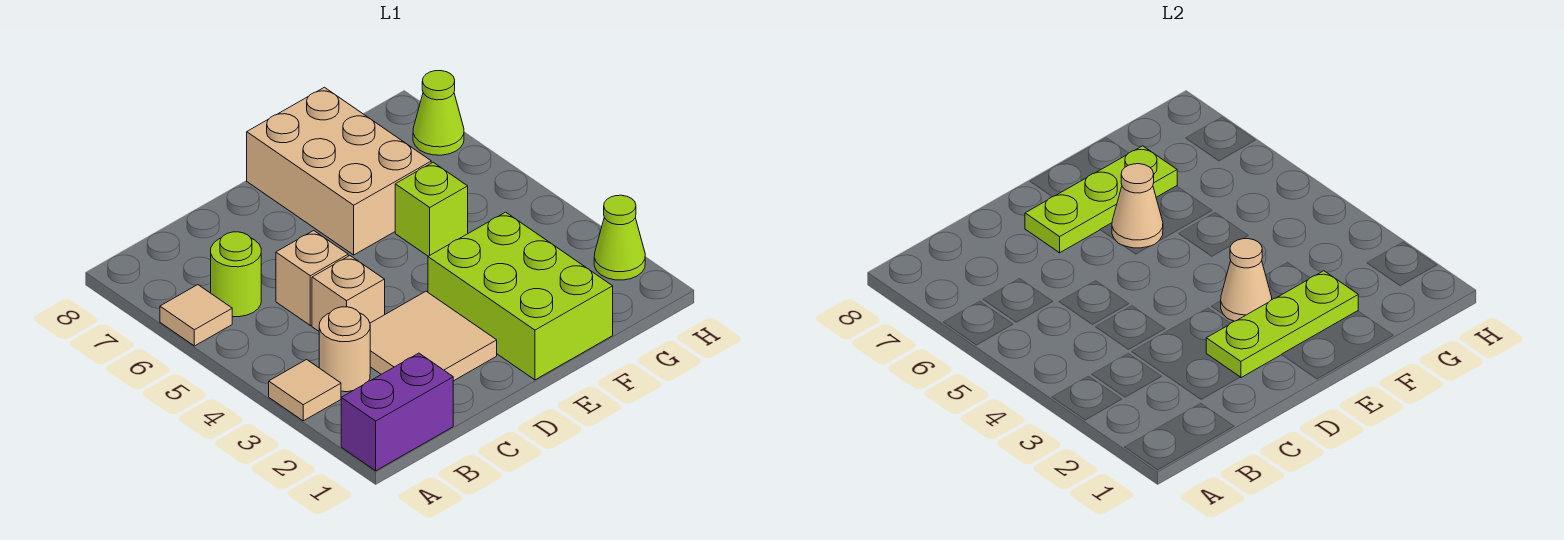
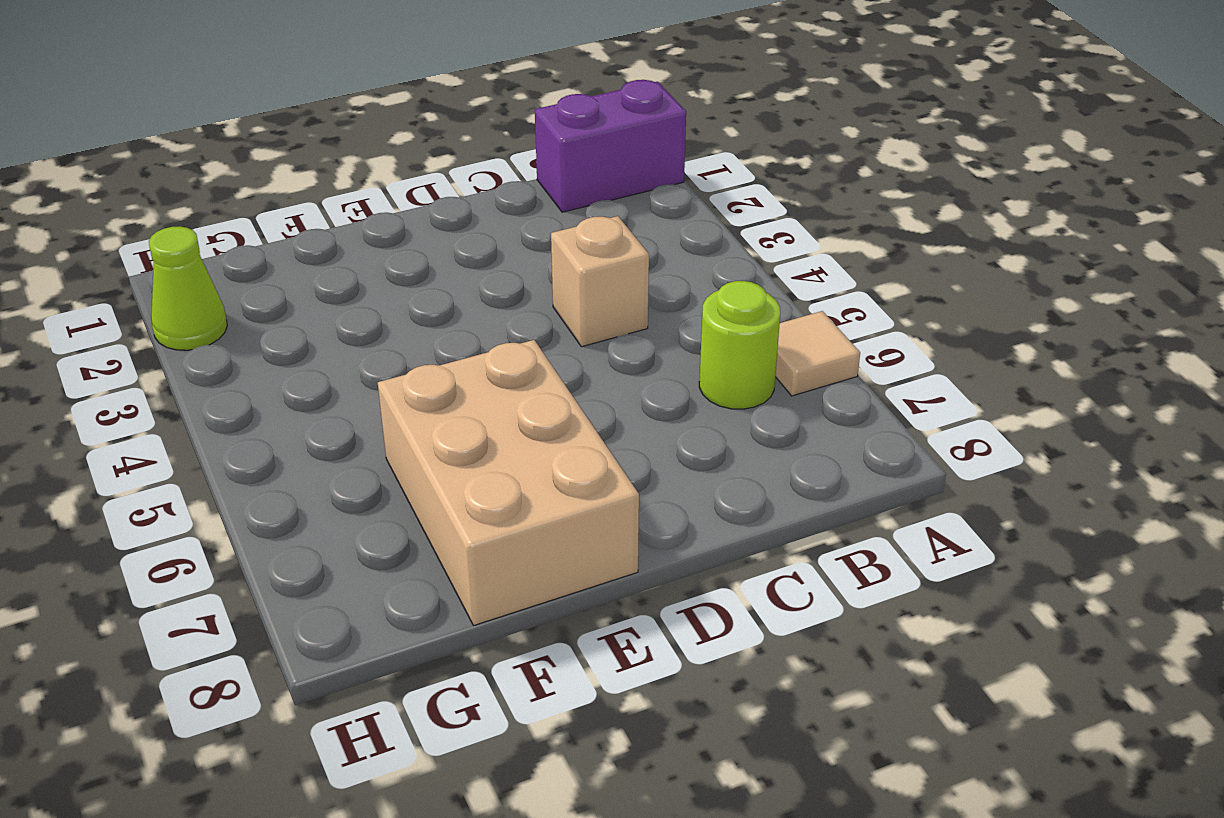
none -> tan 1x1 tile [269,360,341,421]
none -> tan 1x1 round brick [319,307,370,392]
none -> tan 2x2 tile [370,291,497,381]

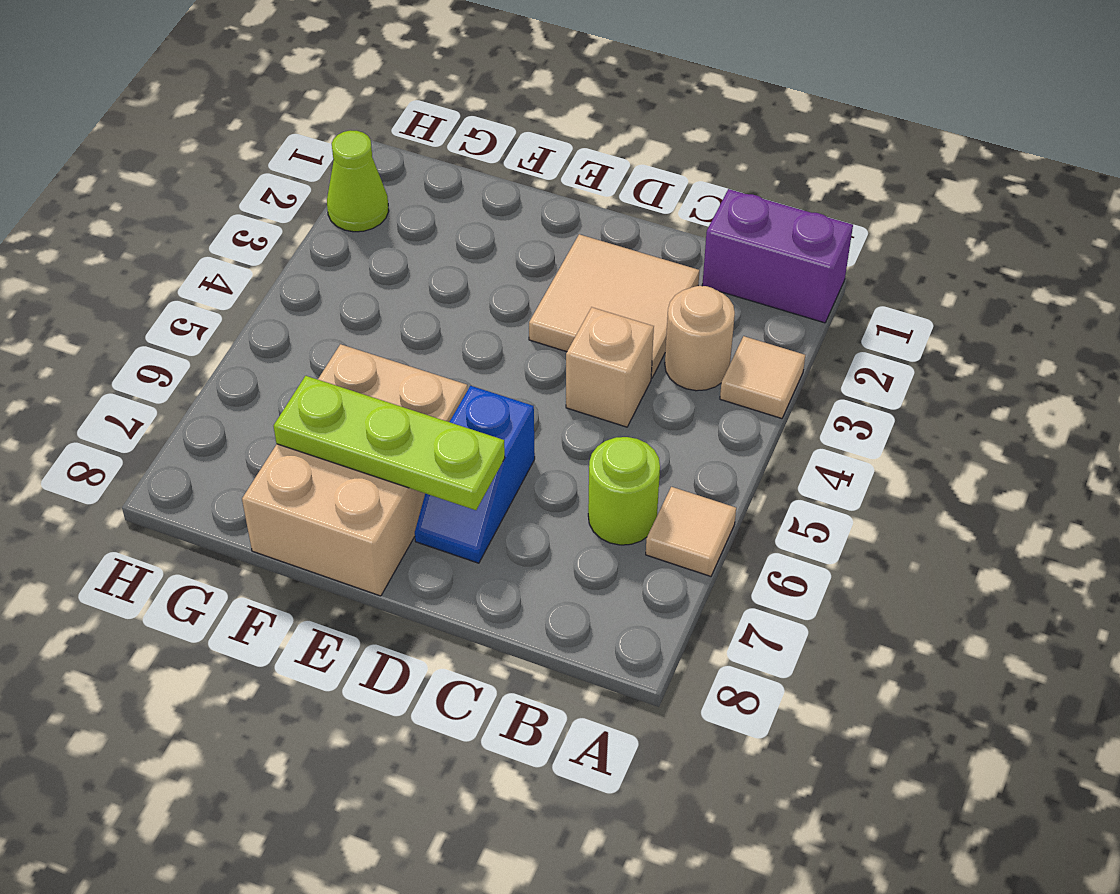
blue 1x2 slope [415,386,535,563] -> none
none -> tan 1x1 brick [276,231,348,325]
none -> lime 2x3 brick [428,212,613,380]
none -> lime 1x1 brick [395,162,468,256]

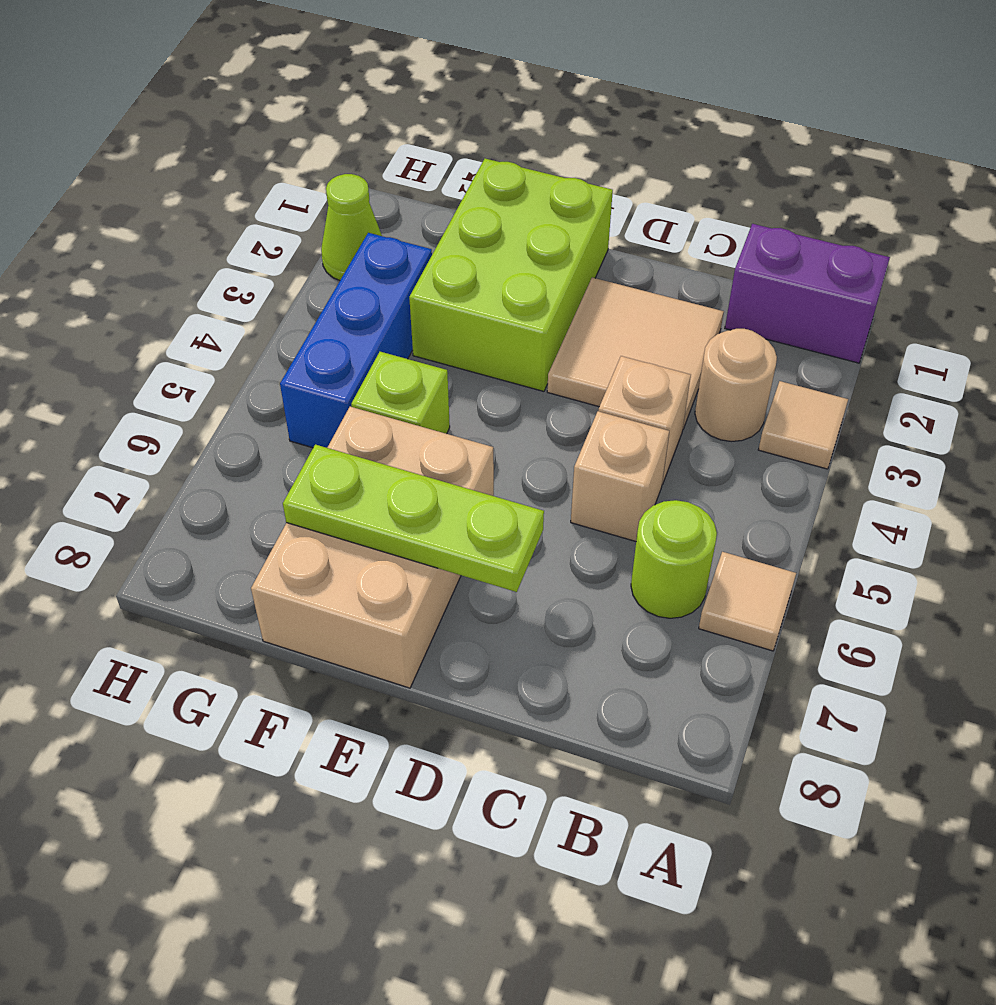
blue 1x3 brick [280,233,432,448] -> none
none -> lime 1x1 cone [413,71,464,155]
none -> lime 1x3 plate [1206,271,1358,378]
none -> tan 1x1 cone [1221,239,1272,321]

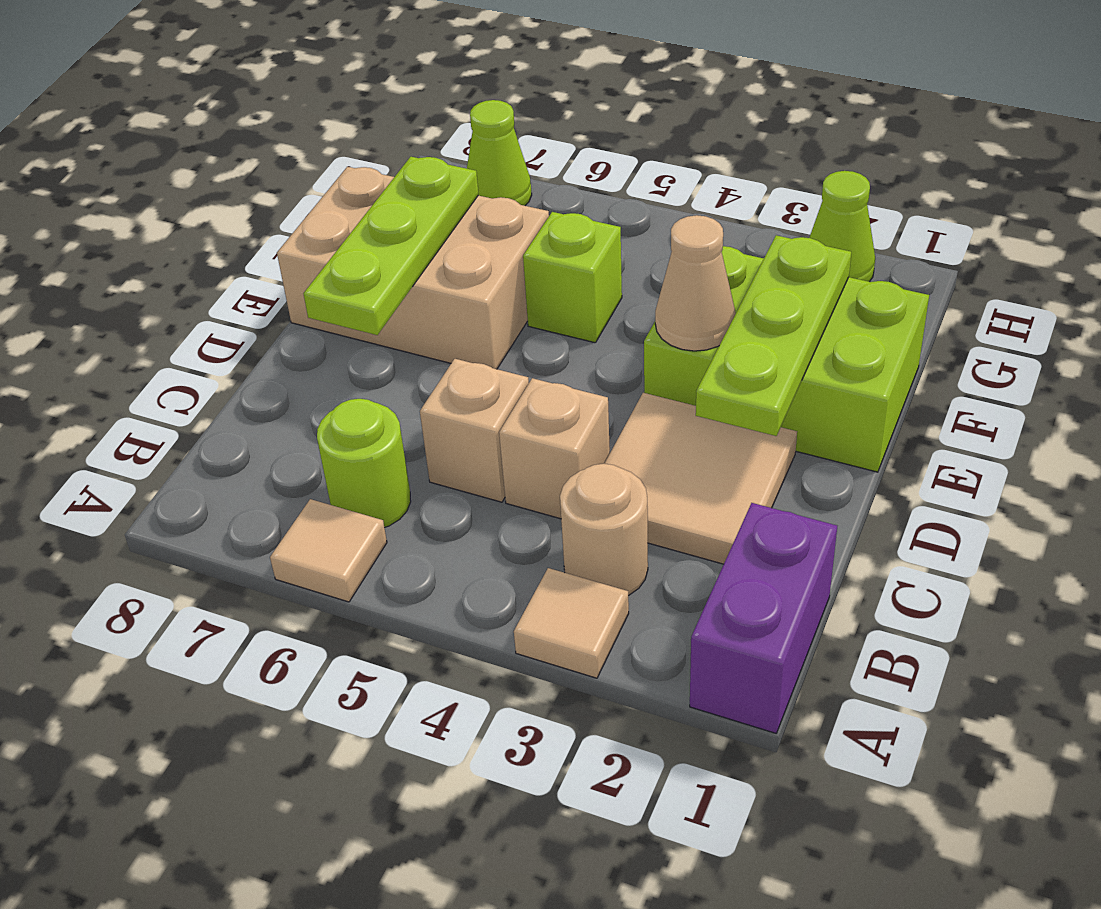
none -> tan 1x1 cone [1112,164,1163,248]

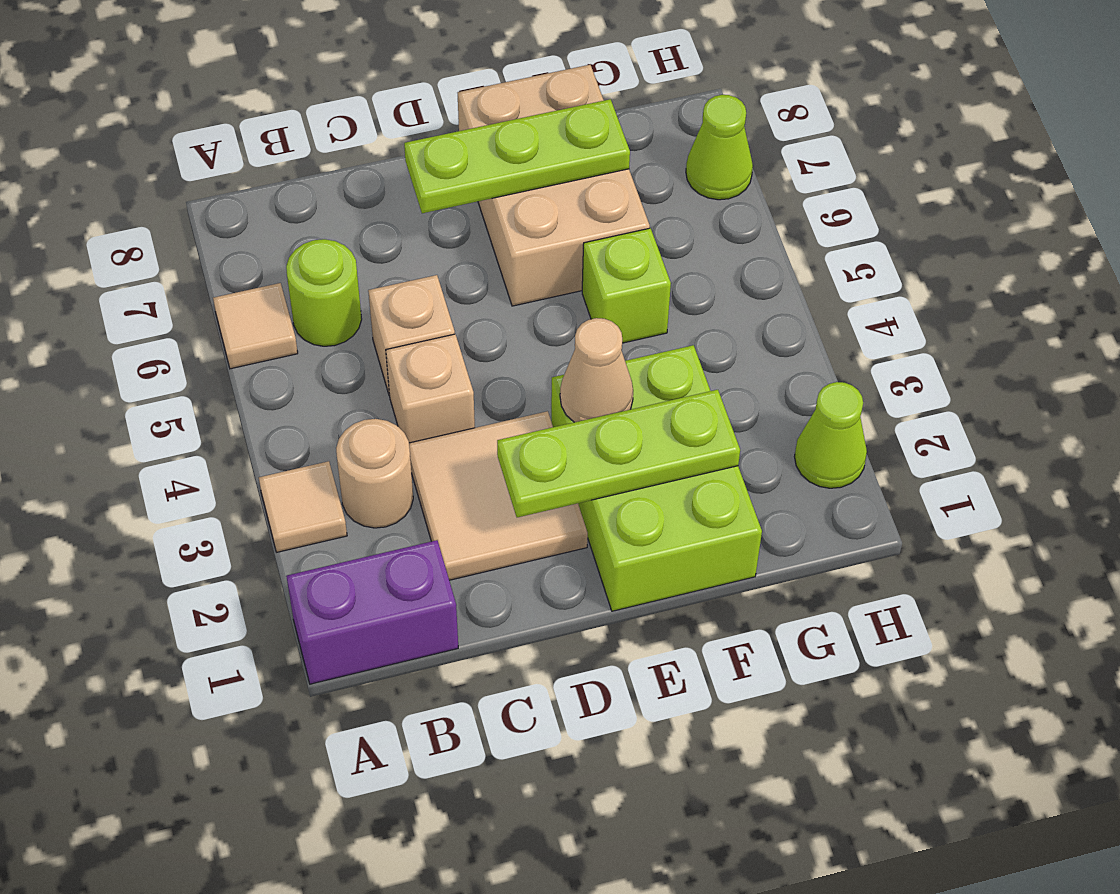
none -> tan 1x1 cone [1112,164,1163,248]

